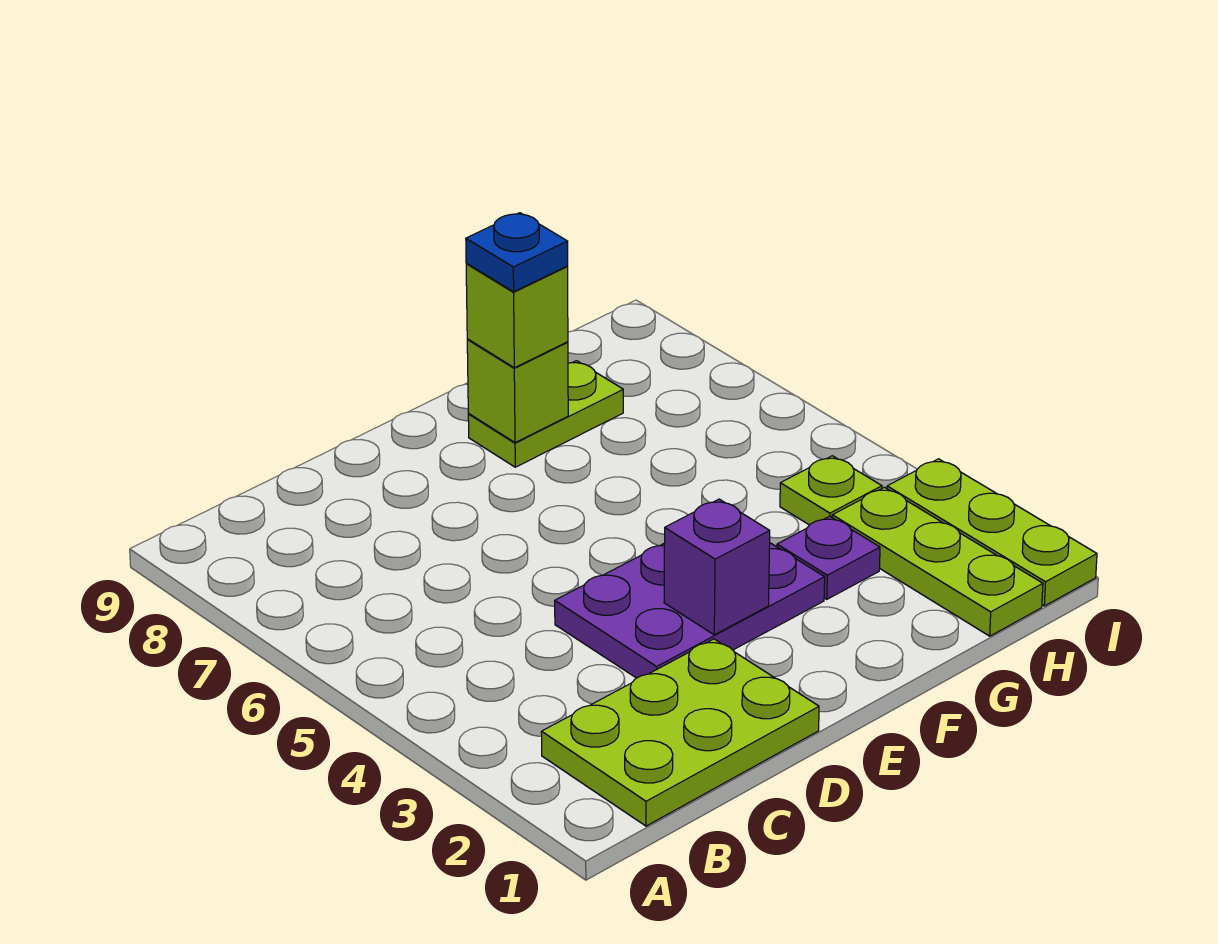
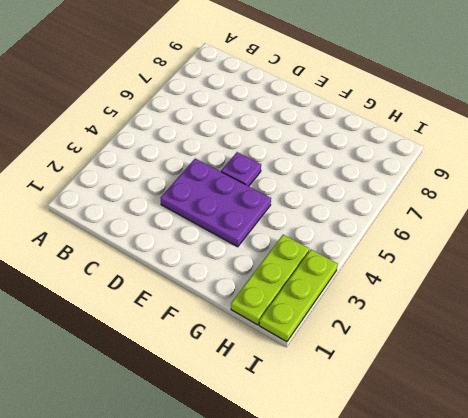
purple 1x1 plate [221,152,261,186] -> purple 1x1 plate moved to [777,516,880,599]
none -> lime 2x3 plate [541,639,819,826]
none -> lime 1x2 plate [468,361,623,467]

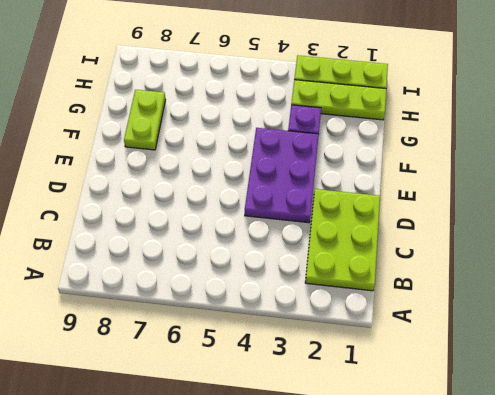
none -> lime 1x1 plate [780,456,882,525]
none -> purple 1x1 brick [664,499,770,635]

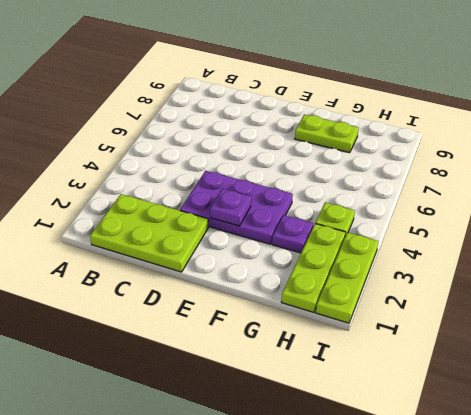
purple 1x1 plate [210,189,251,226] -> purple 1x1 brick [664,499,770,635]
none -> lime 1x1 brick [467,339,568,443]
none -> lime 1x1 brick [466,264,568,368]

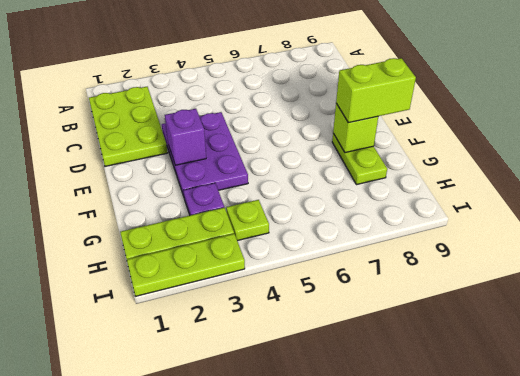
lime 1x2 brick [336,58,416,123] -> lime 1x1 brick [466,264,568,368]
none -> blue 1x1 plate [466,213,568,292]

